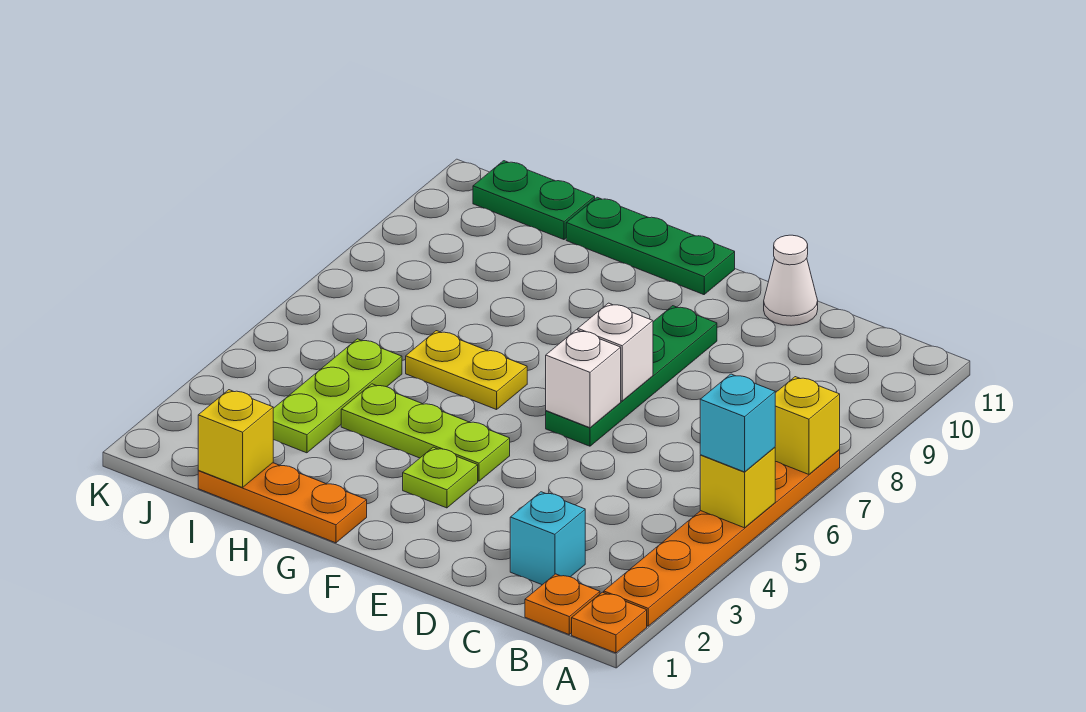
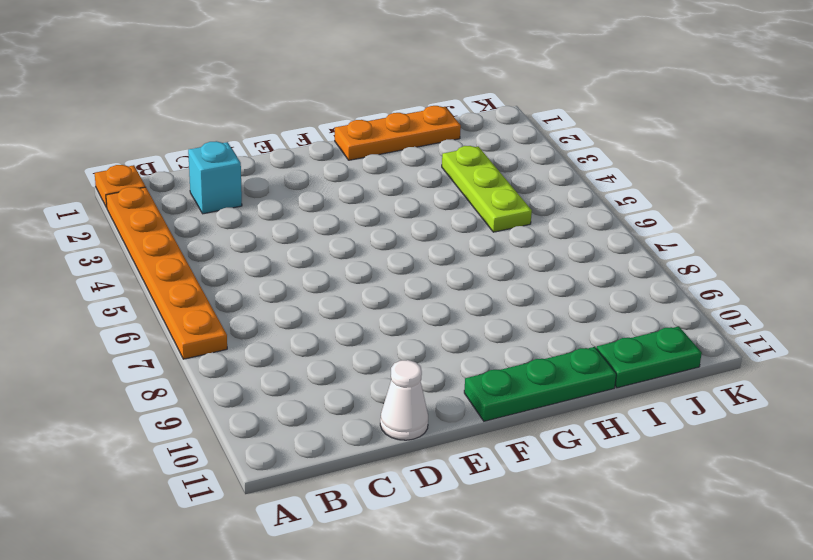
none -> orange 1x1 plate [525,574,600,634]
none -> green 1x4 plate [546,306,717,446]
none -> lime 1x1 plate [403,447,478,508]

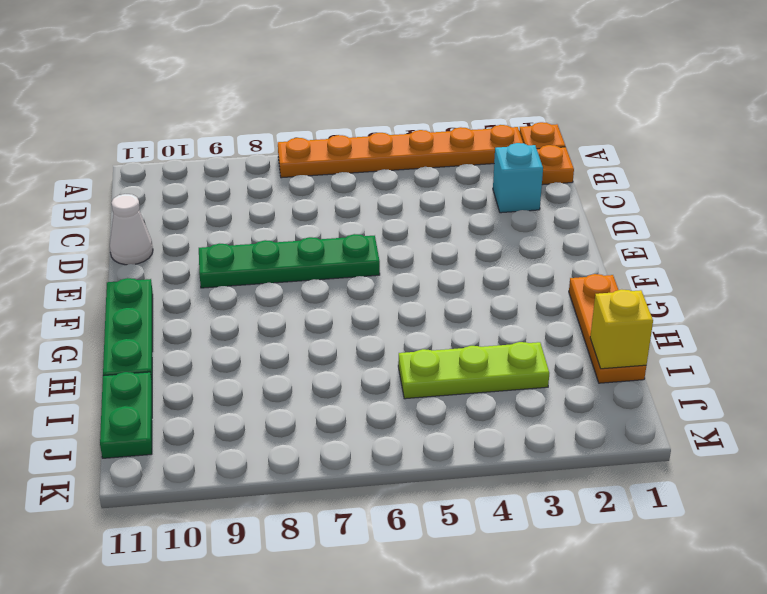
none -> lime 1x1 plate [403,447,478,508]
none -> lime 1x3 plate [341,384,510,481]
none -> yellow 1x2 plate [406,331,527,410]

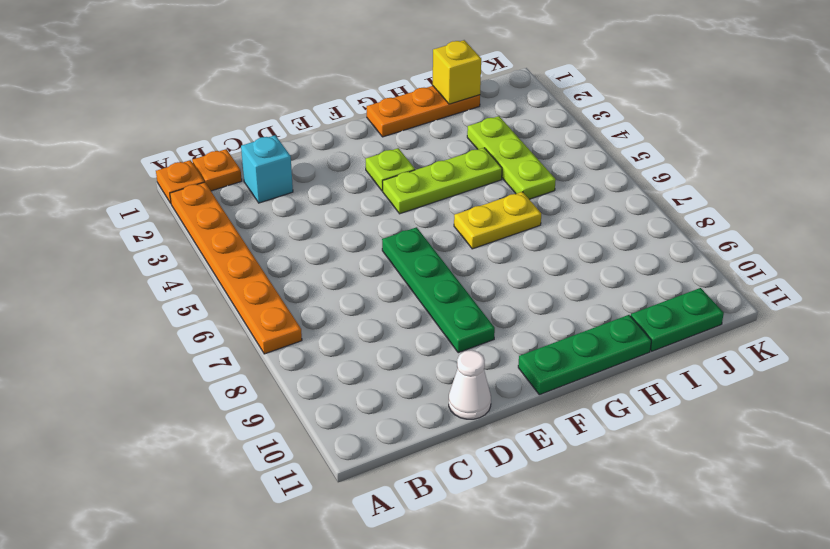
none -> yellow 1x1 brick [700,447,775,528]
none -> yellow 1x1 brick [775,377,840,474]
none -> white 1x1 brick [546,330,621,428]

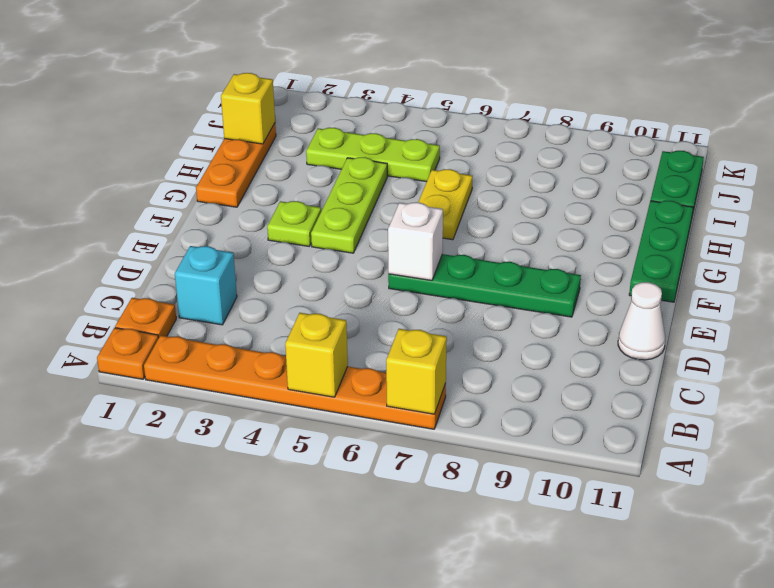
none -> white 1x1 brick [578,303,653,401]
none -> cyan 1x1 brick [700,374,775,472]

